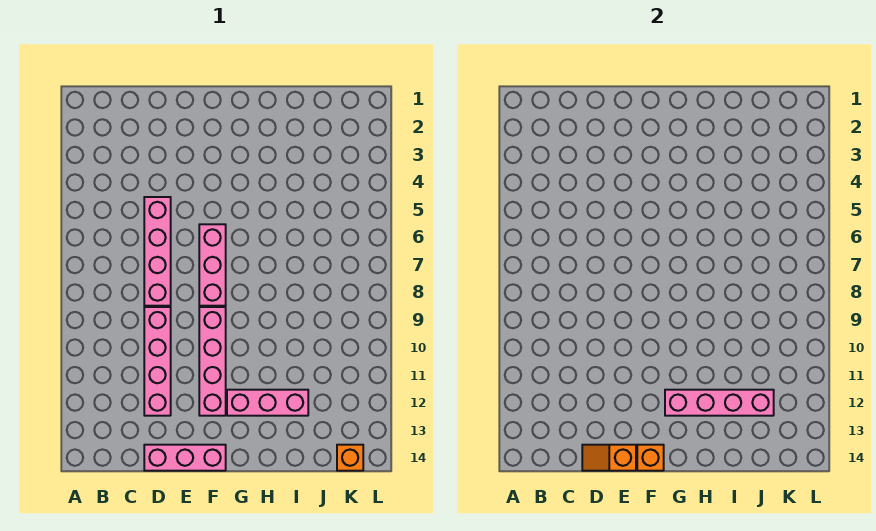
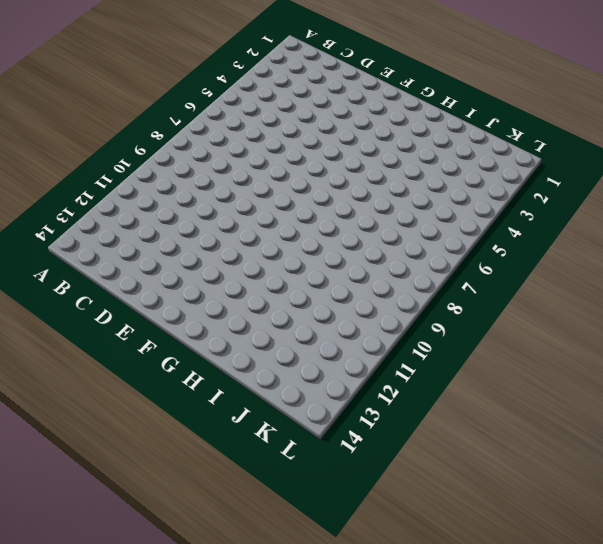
none -> pink 1x4 brick [144,197,171,306]
none -> pink 1x4 brick [144,307,171,416]

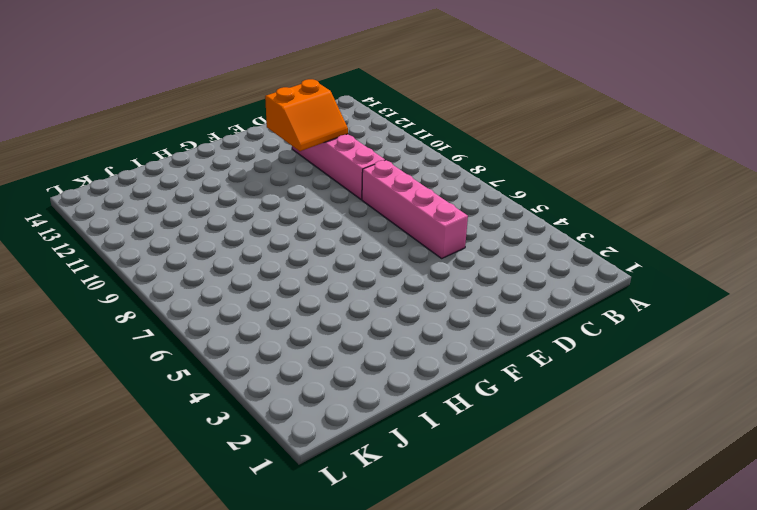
orange 2x2 slope [265,79,348,151] -> none
none -> pink 1x3 brick [144,445,226,471]
none -> pink 1x3 brick [199,224,226,306]

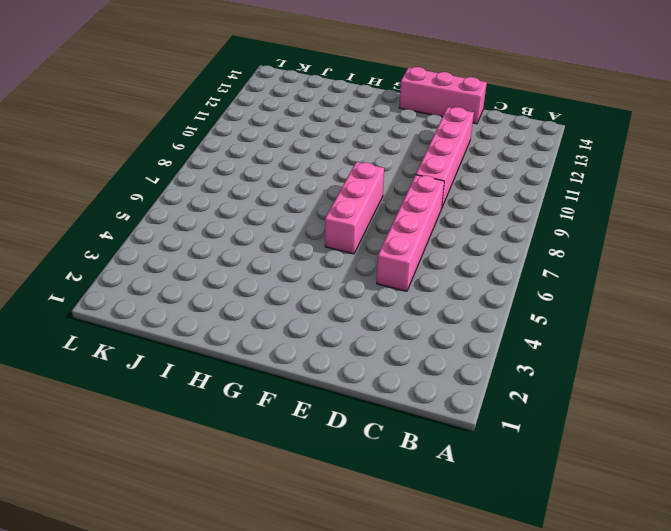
none -> pink 1x4 brick [199,307,226,416]
none -> pink 1x3 brick [227,390,308,416]

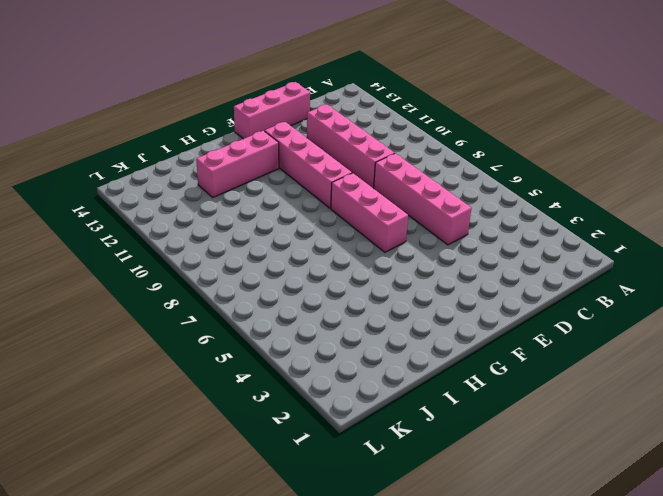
none -> orange 1x1 brick [337,445,363,471]
none -> orange 1x2 slope [582,445,636,471]

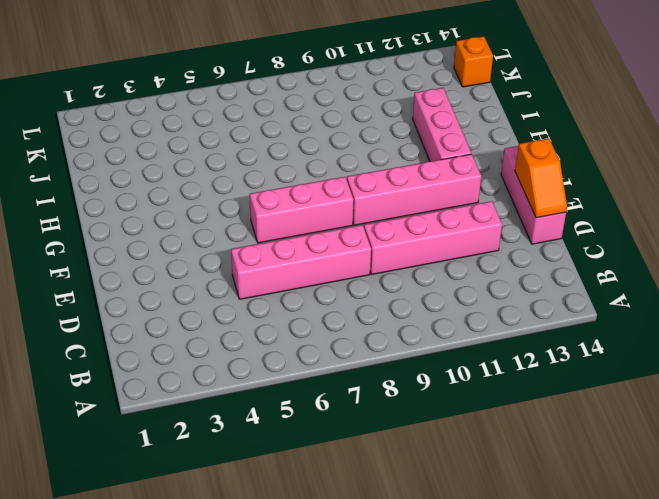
none -> orange 1x1 brick [637,445,664,471]
none -> pink 1x4 brick [665,390,774,416]

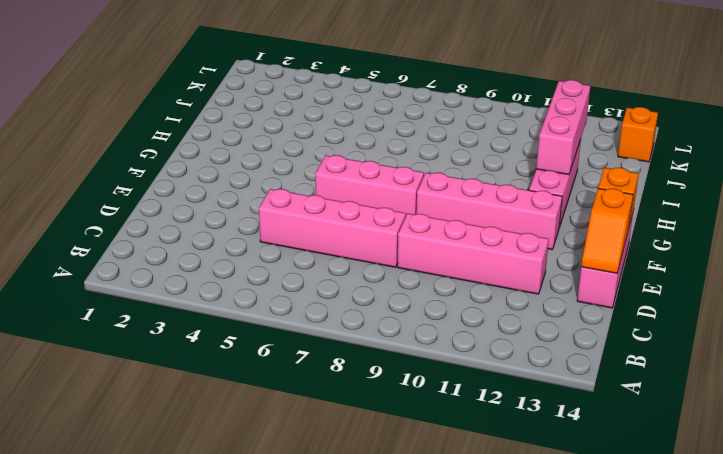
pink 1x3 brick [536,80,590,175] -> pink 1x4 brick [665,390,774,416]

